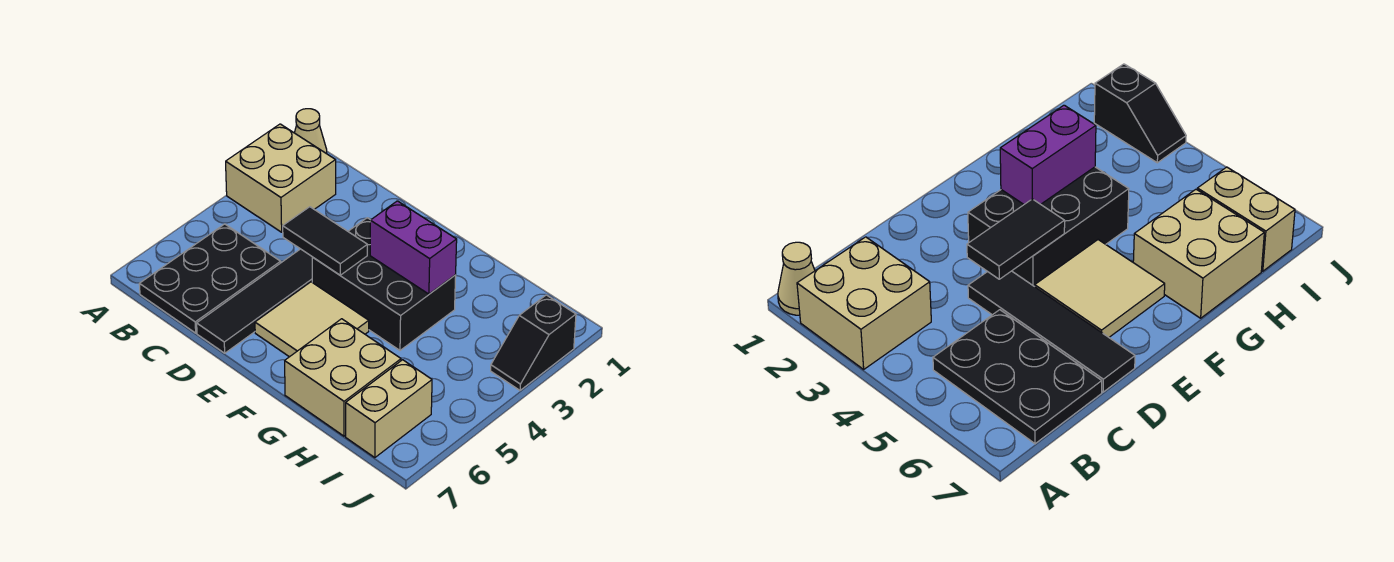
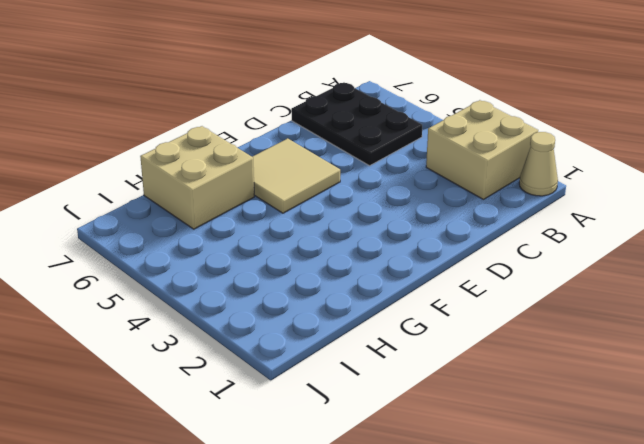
none -> black 1x4 tile [197,249,312,353]
none -> black 2x3 brick [312,218,456,350]

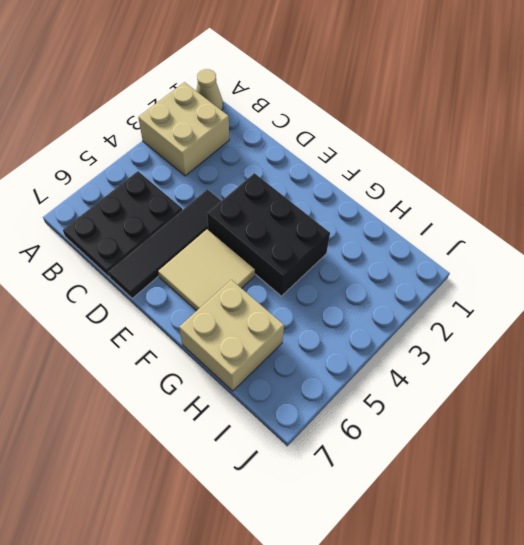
none -> tan 1x2 brick [346,360,432,458]
none -> black 1x2 slope [491,295,576,390]

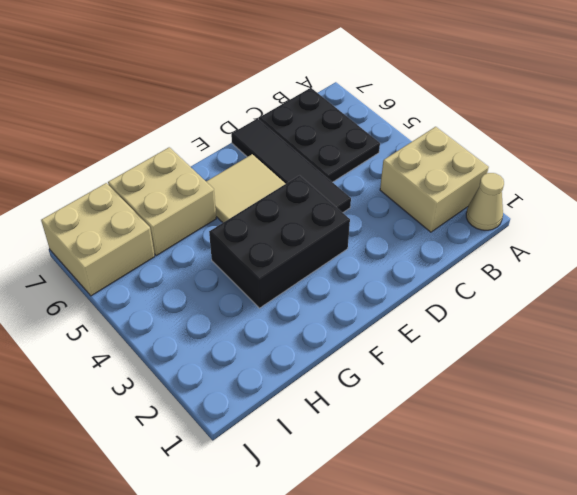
tan 2x2 brick [41,183,155,296] -> tan 1x2 brick [346,360,432,458]
none -> black 1x2 slope [491,295,576,390]
none -> black 1x2 tile [283,207,367,275]

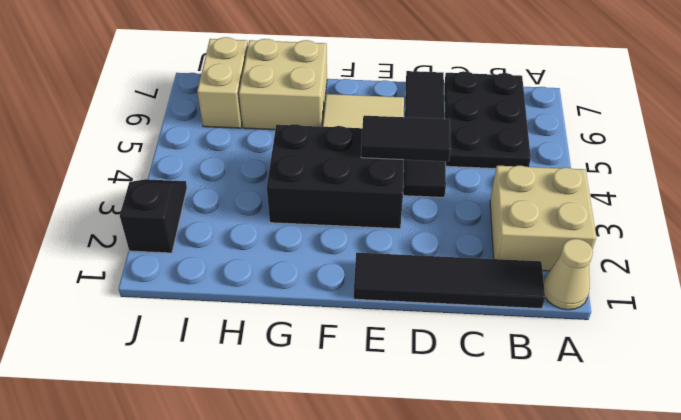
black 1x4 tile [354,253,545,309] -> none
none -> purple 1x2 brick [370,201,457,294]

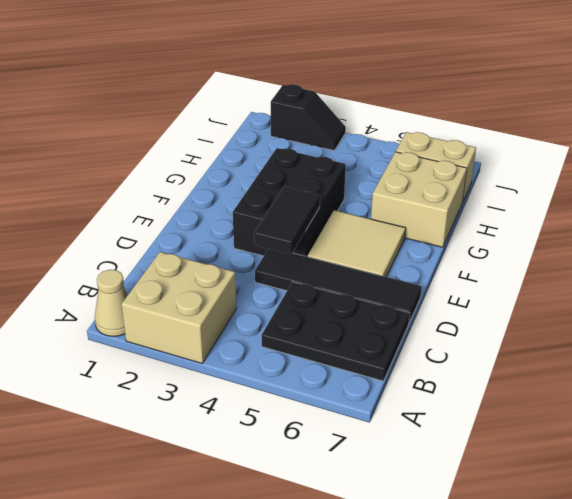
none -> purple 1x2 brick [370,201,457,294]

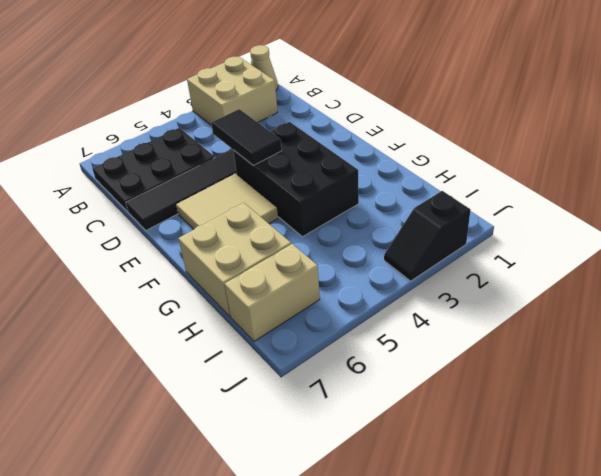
none -> purple 1x2 brick [370,201,457,294]

